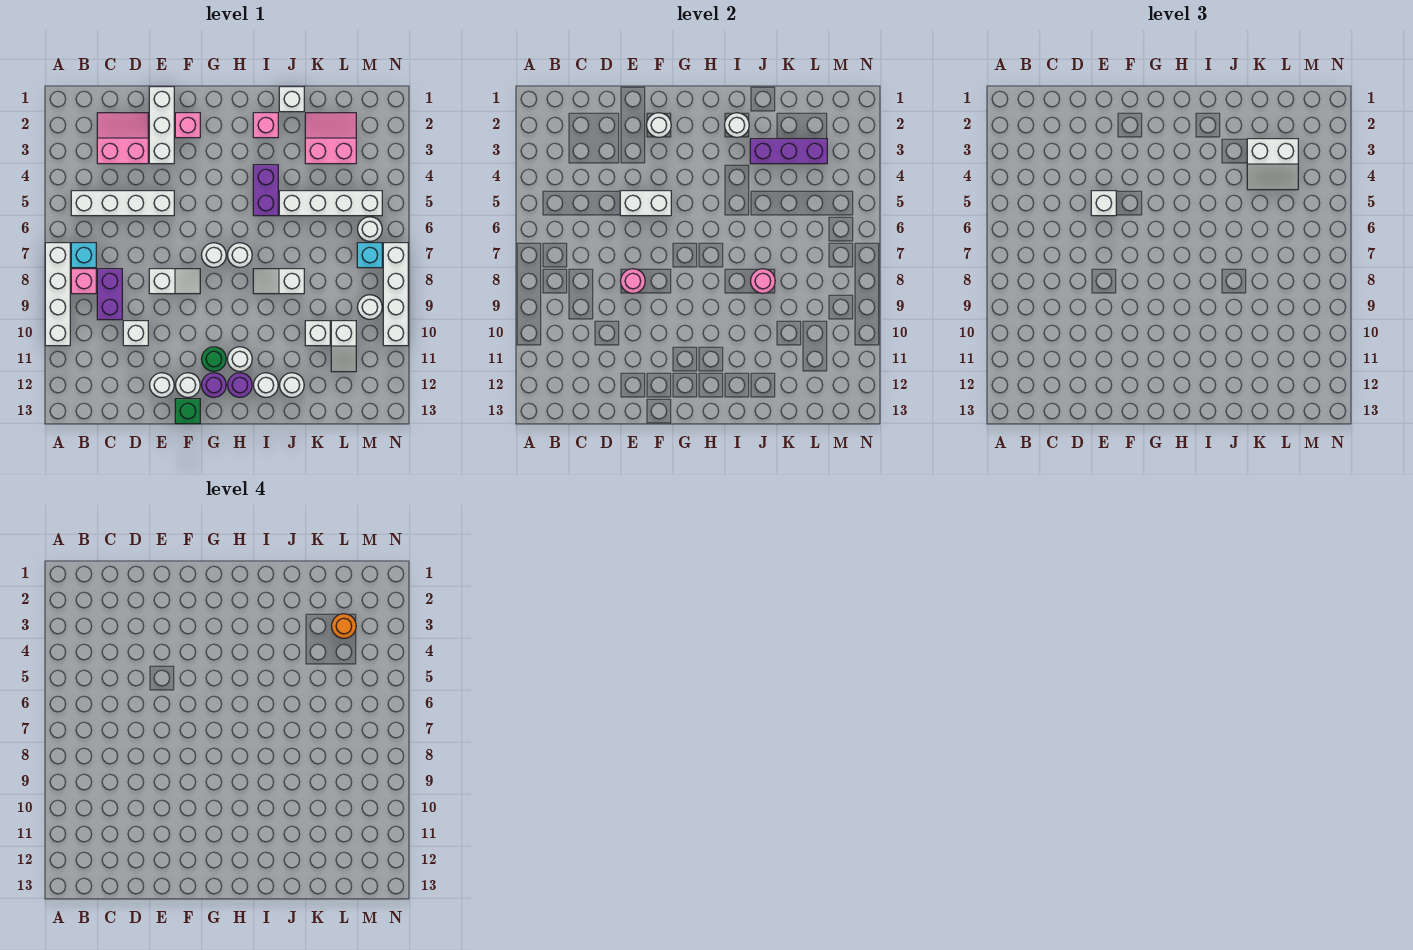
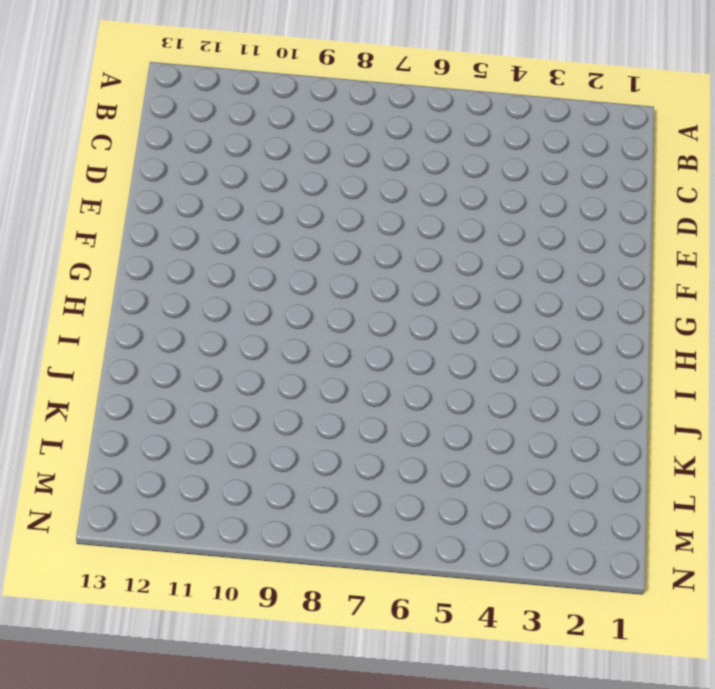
none -> white 1x4 brick [45,243,70,346]
none -> white 1x4 brick [71,191,174,216]
none -> cyan 1x1 brick [71,243,96,268]
none -> pink 1x1 brick [71,269,96,294]

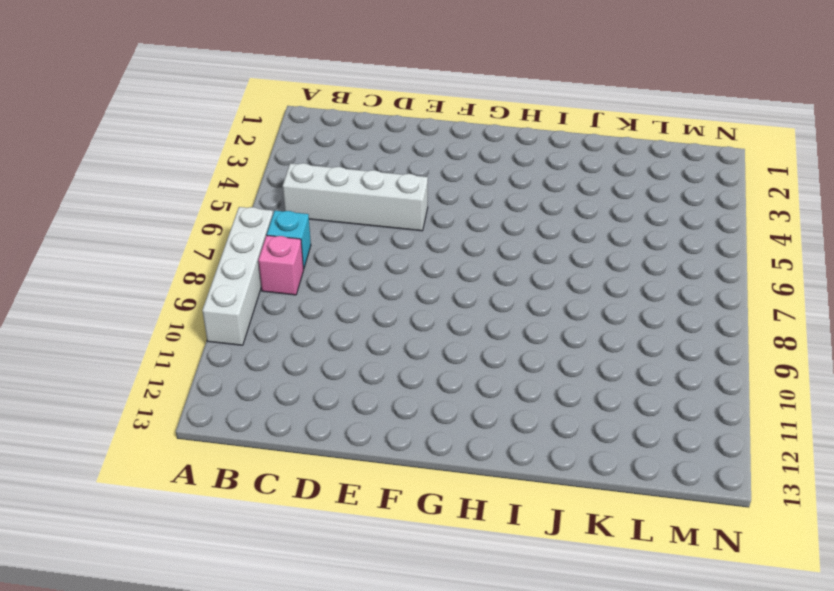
none -> pink 2x2 slope [97,113,148,164]
none -> purple 1x2 brick [97,269,122,320]
none -> white 1x1 brick [123,321,148,346]
none -> white 1x3 brick [149,87,174,164]

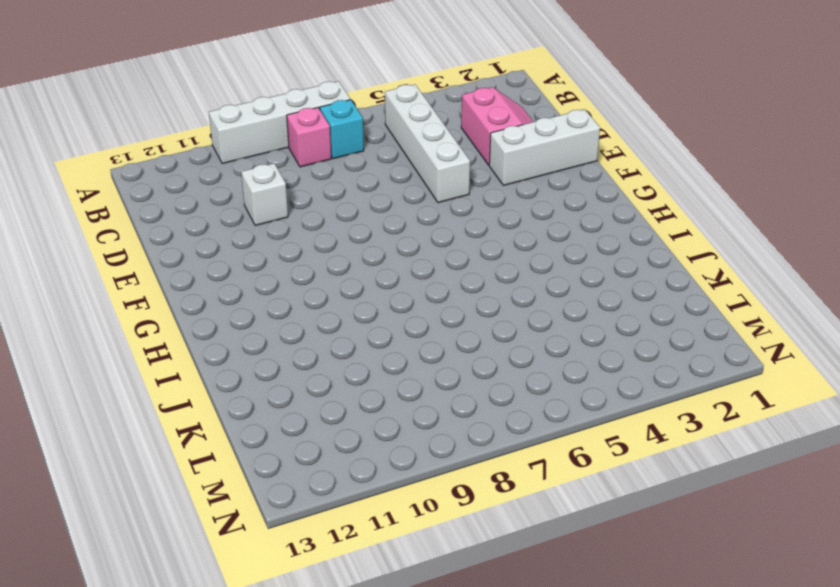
none -> purple 1x2 brick [97,269,122,320]
none -> white 1x2 slope [149,269,200,294]
none -> white 1x1 round brick [150,373,174,397]
none -> pink 1x1 brick [175,113,200,138]

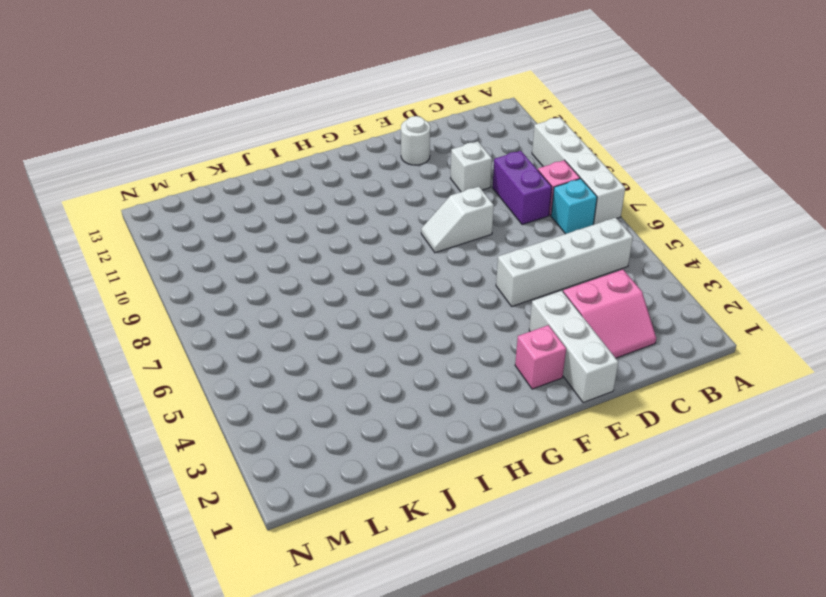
none -> white 1x1 round brick [176,373,200,397]
none -> green 1x1 brick [175,399,200,424]
none -> white 1x1 round brick [202,243,226,267]
none -> green 1x1 round brick [202,347,226,371]

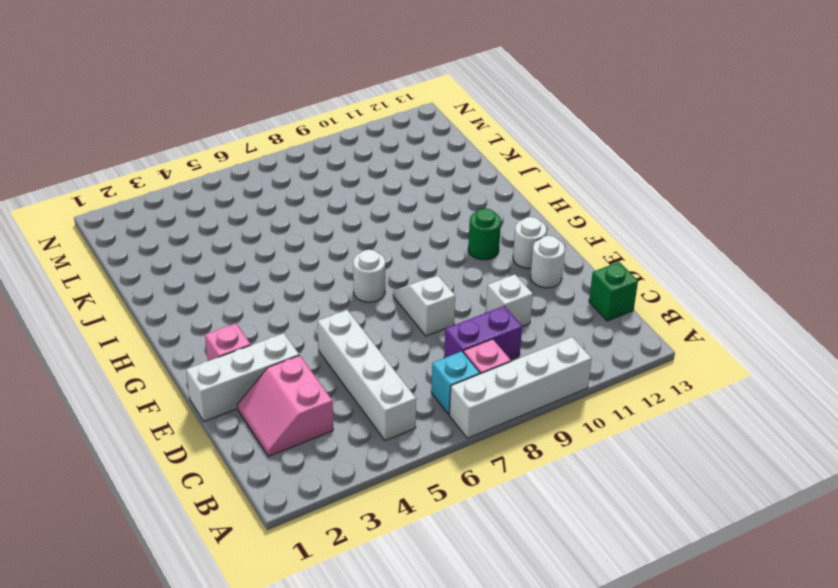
green 1x1 brick [589,262,638,321] -> green 1x1 brick moved to [175,399,200,424]
none -> purple 1x1 round brick [202,373,226,397]
none -> white 1x1 round brick [228,243,252,267]
none -> white 1x1 round brick [228,347,252,371]
none -> purple 1x1 round brick [228,373,252,397]

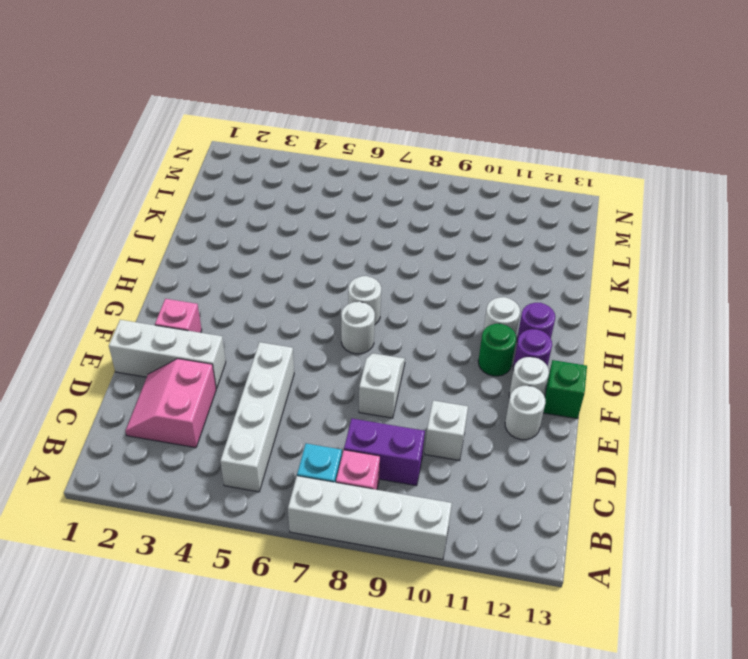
none -> pink 1x1 brick [253,113,278,138]
none -> purple 1x2 brick [253,165,278,216]
none -> white 1x2 slope [253,269,304,294]
none -> white 1x1 round brick [254,373,278,397]

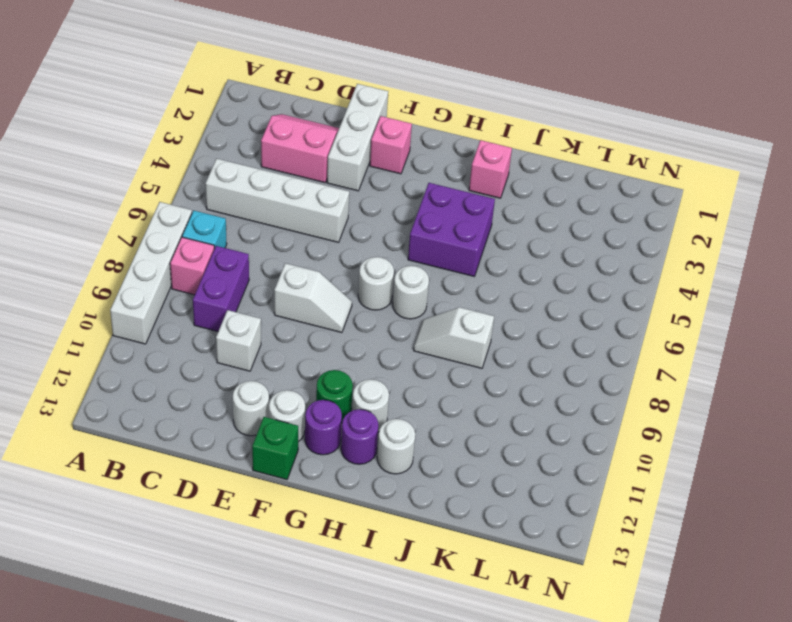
purple 2x2 brick [408,183,495,276] -> purple 1x2 brick [253,165,278,216]
none -> white 1x1 brick [279,87,304,112]
none -> white 1x4 brick [279,191,382,216]
none -> white 1x1 round brick [280,373,304,397]
none -> pink 2x2 slope [305,113,356,164]

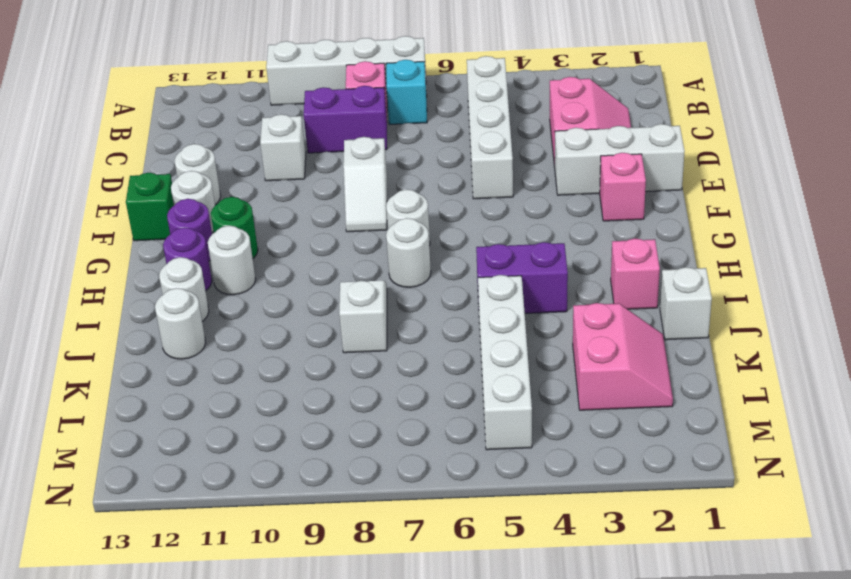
none -> white 1x1 brick [305,321,330,346]
none -> white 1x2 slope [331,321,356,372]
none -> white 1x1 round brick [358,217,382,241]
none -> cyan 1x1 brick [357,243,382,268]

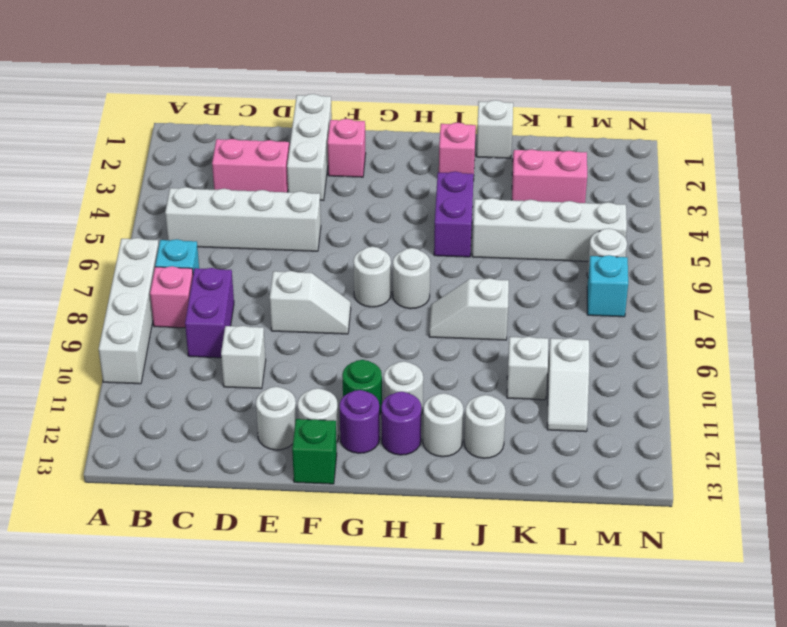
none -> white 1x1 round brick [358,295,382,319]
none -> white 1x4 brick [383,243,408,346]
none -> white 1x2 brick [620,191,671,216]
none -> pink 1x1 round brick [621,269,645,293]

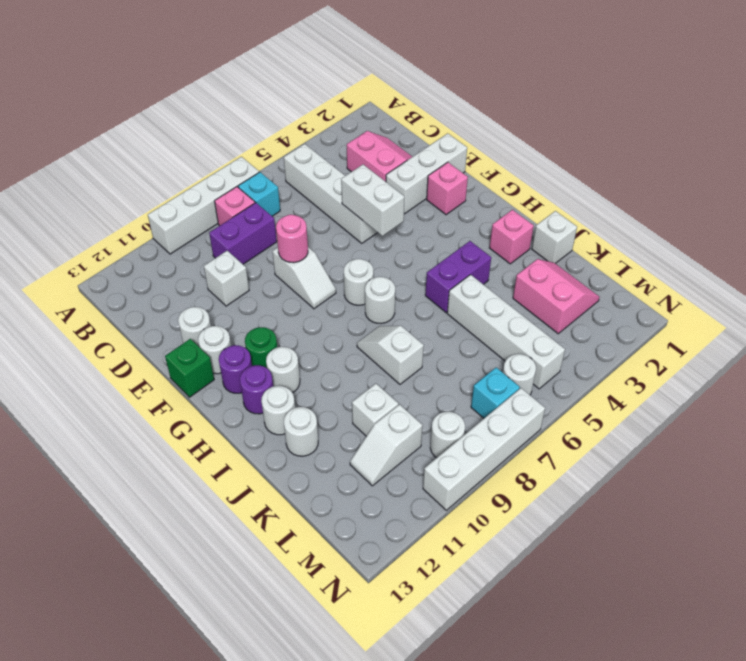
none -> white 1x1 round brick [647,113,671,137]
none -> white 1x1 round brick [725,113,749,137]
none -> purple 1x3 brick [750,139,827,164]
none -> pink 1x1 round brick [751,269,775,293]

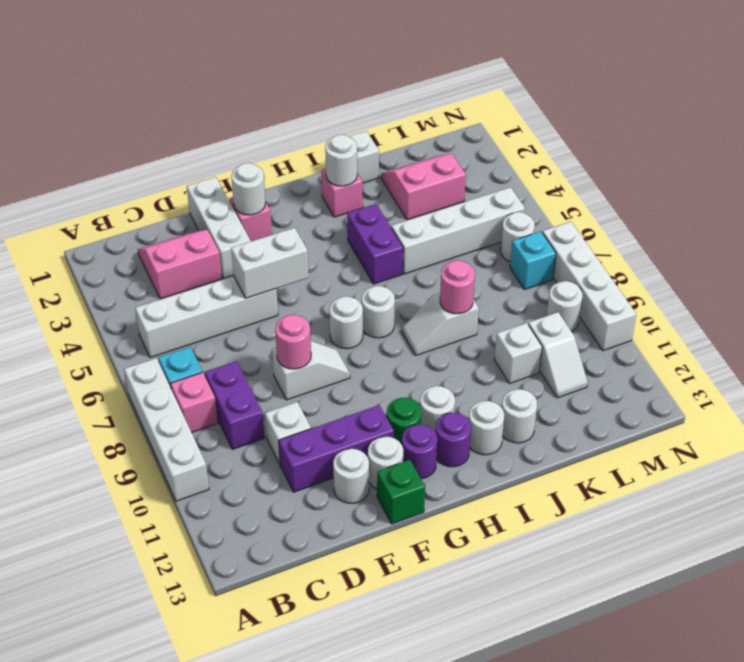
purple 1x3 brick [279,405,394,492] -> purple 1x3 brick moved to [750,139,827,164]
none -> white 1x1 brick [1091,191,1116,216]
none -> white 2x2 slope [1247,139,1298,190]
none -> orange 1x1 round brick [332,614,356,638]

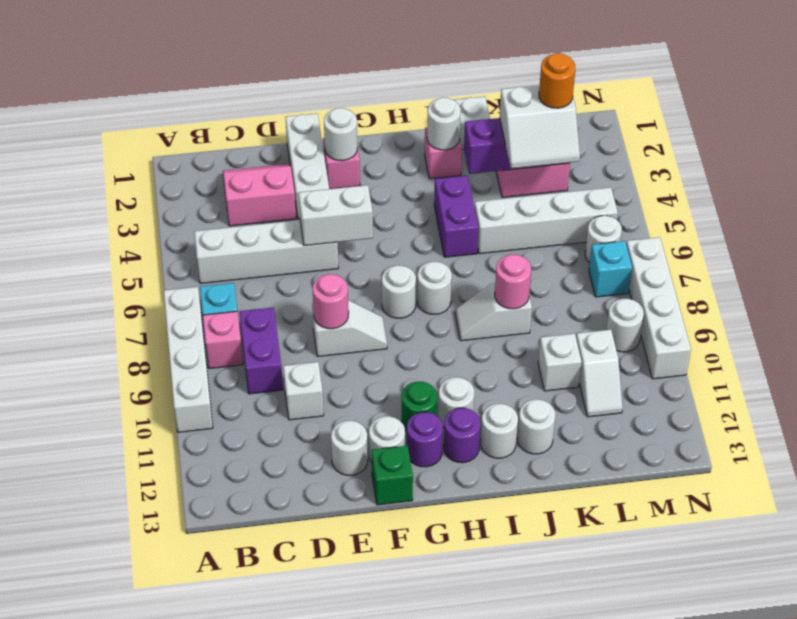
none -> white 1x1 brick [1091,191,1116,216]

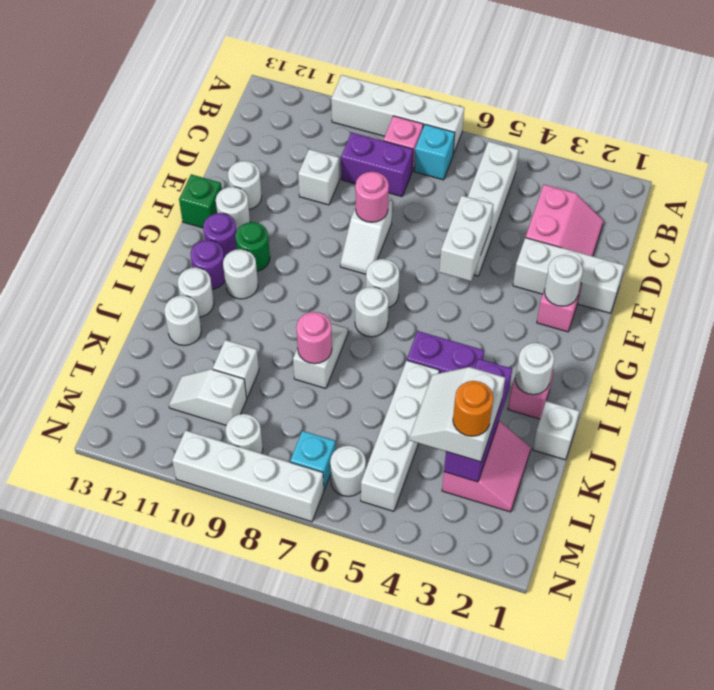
none -> white 1x1 brick [1091,191,1116,216]

